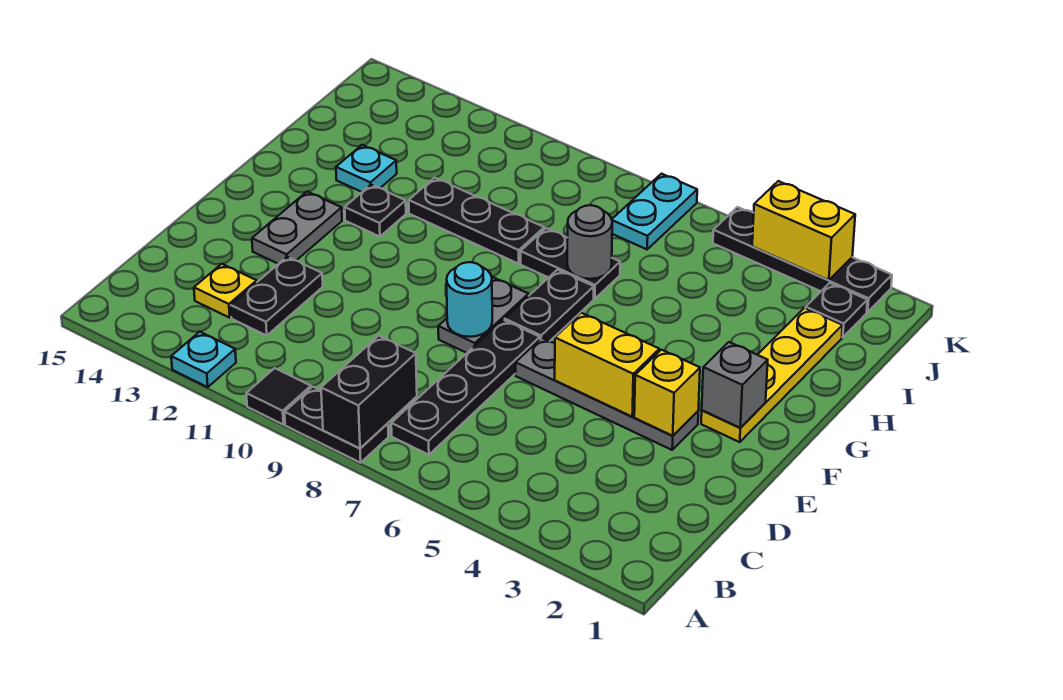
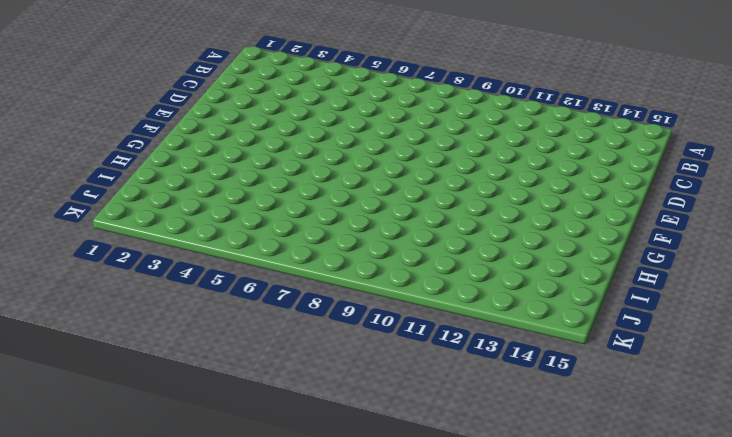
none -> black 1x2 plate [285,387,388,463]
none -> black 1x1 tile [246,368,311,424]
none -> cyan 1x1 plate [171,332,236,387]

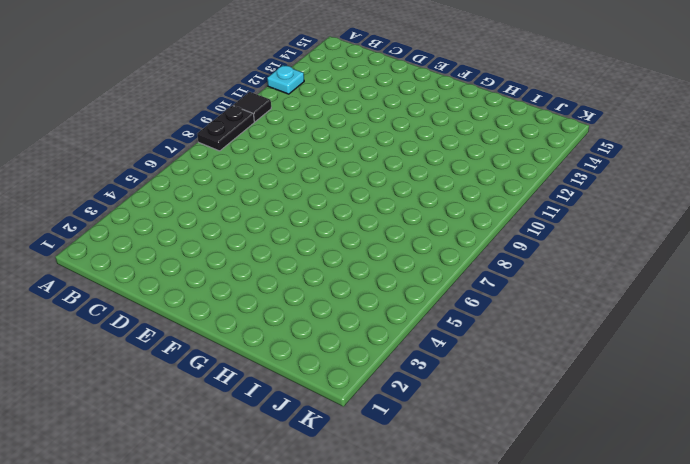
none -> black 1x4 plate [391,320,540,455]
none -> black 1x2 plate [231,257,323,335]
none -> yellow 1x1 plate [194,264,257,318]

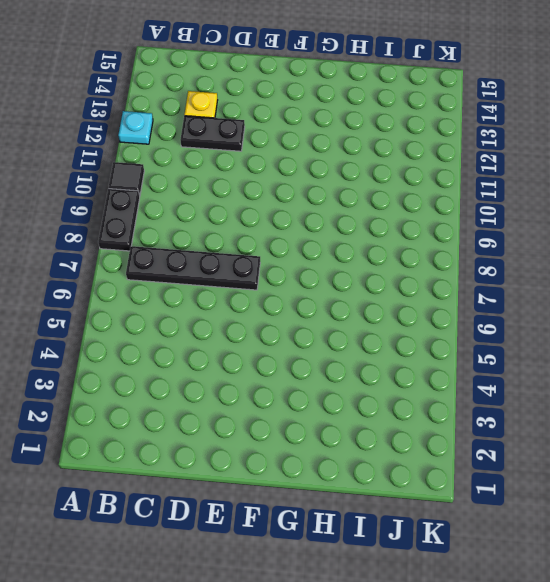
none -> grey 1x4 plate [516,338,698,450]
none -> grey 1x2 plate [438,277,529,353]
none -> grey 1x2 plate [252,192,342,264]

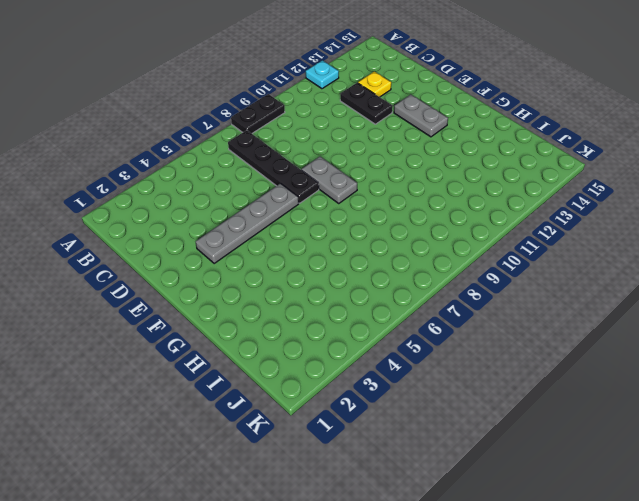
none -> black 1x1 tile [246,368,311,424]
none -> yellow 1x4 plate [701,308,843,442]
none -> black 1x2 plate [504,270,594,341]

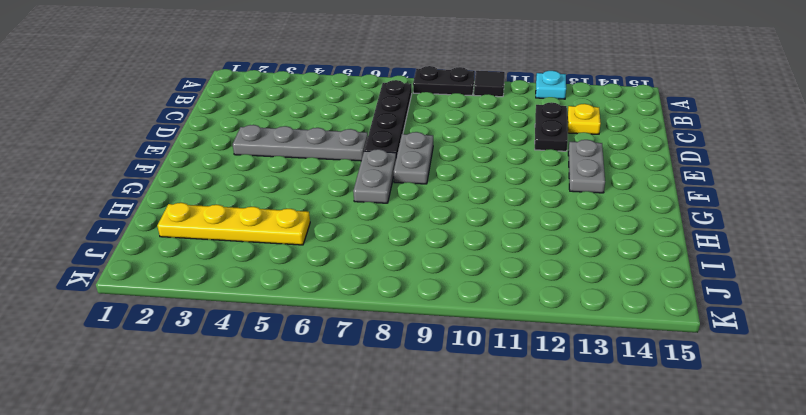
grey 1x2 plate [353,149,396,203] -> black 1x2 plate [504,270,594,341]
yellow 1x4 plate [157,203,310,245] -> yellow 1x4 plate turned to [701,308,843,442]
none -> black 1x1 plate [345,185,406,237]
none -> black 1x2 plate [521,228,620,299]
none -> black 1x3 plate [409,178,544,264]

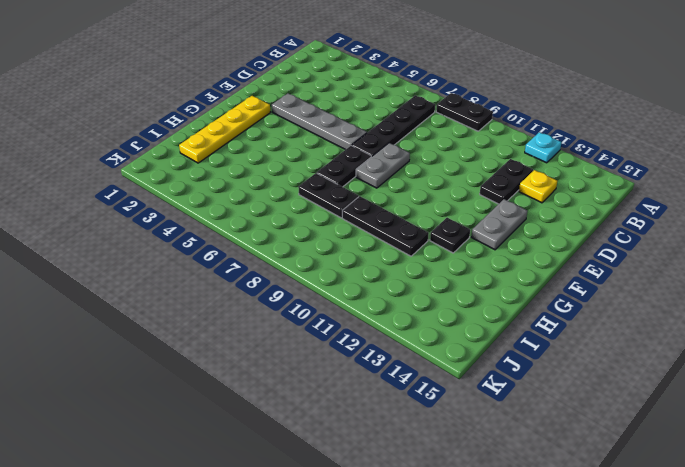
none -> black 1x1 tile [246,368,311,424]
none -> cyan 1x1 plate [336,145,397,192]
none -> black 1x1 plate [806,283,867,337]

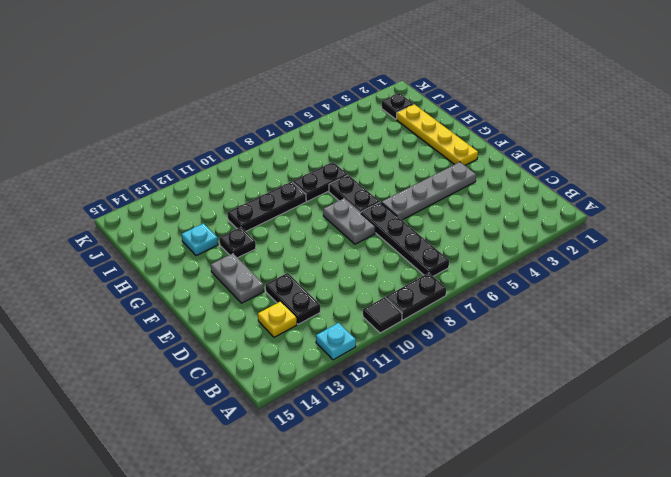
none -> cyan 1x2 plate [612,174,697,249]
none -> black 1x4 plate [713,207,892,312]
none -> black 1x2 brick [321,336,417,448]

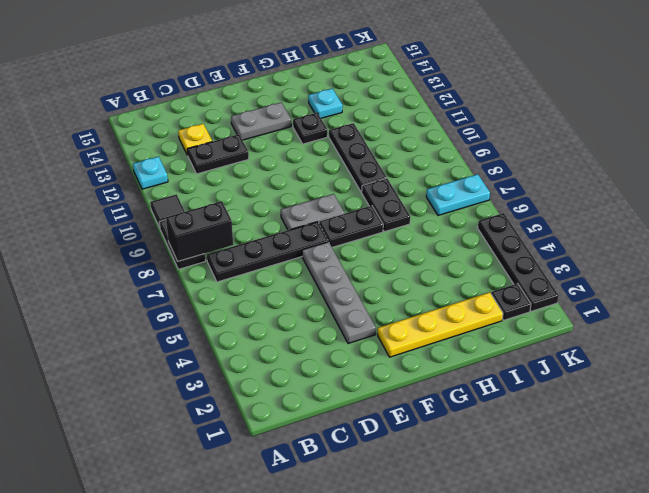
none -> yellow 1x1 brick [634,350,700,436]
none -> yellow 1x2 brick [555,313,659,417]
none -> cyan 1x1 round brick [447,262,492,337]

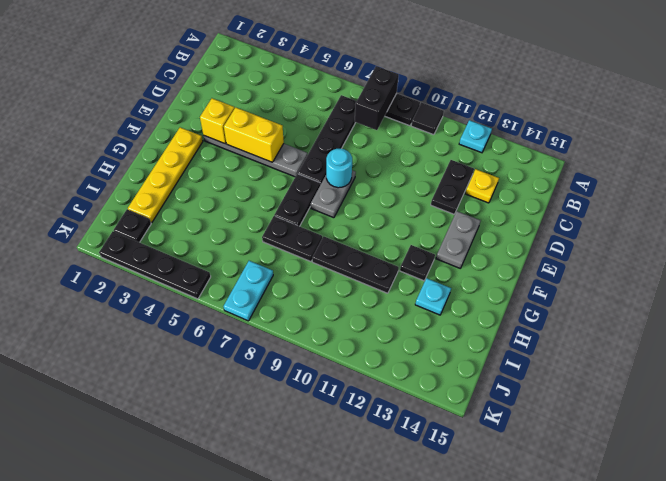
none -> grey 1x1 brick [702,342,768,428]
none -> grey 1x1 round brick [567,205,612,279]
none -> yellow 1x2 brick [752,181,855,280]

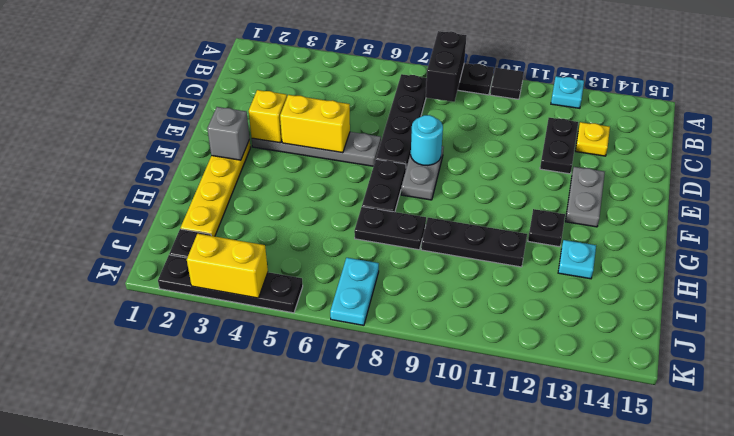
none -> grey 1x1 round brick [567,205,612,279]

